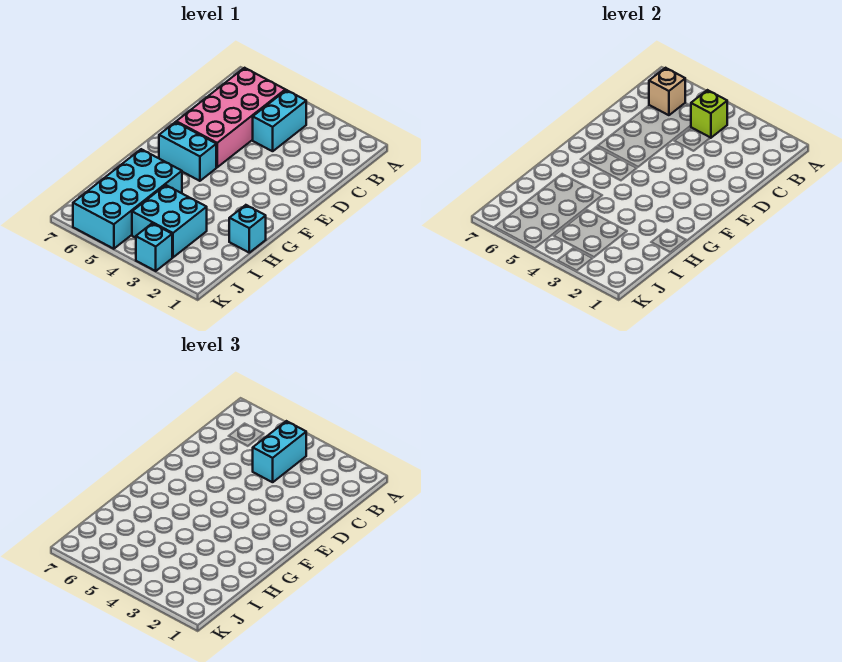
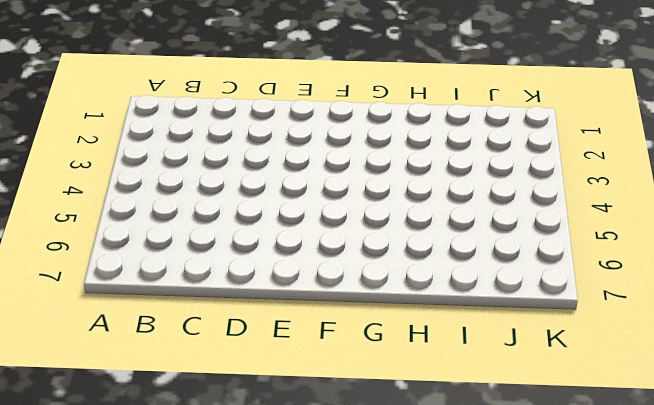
none -> cyan 1x2 brick [253,90,306,151]
none -> pink 2x4 brick [176,68,285,167]

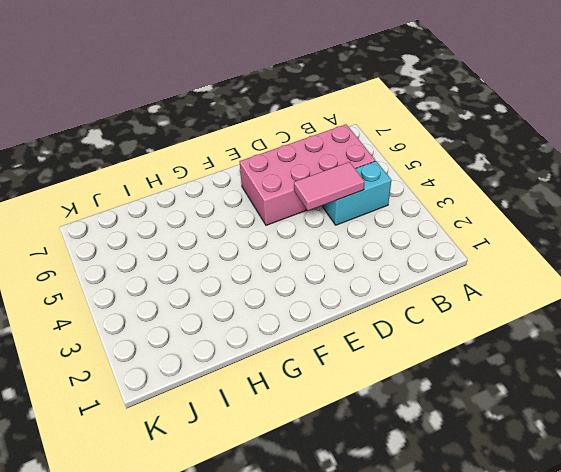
pink 1x2 tile [294,162,365,211] -> none
none -> cyan 1x2 brick [159,122,216,181]
none -> cyan 1x1 brick [229,205,266,253]

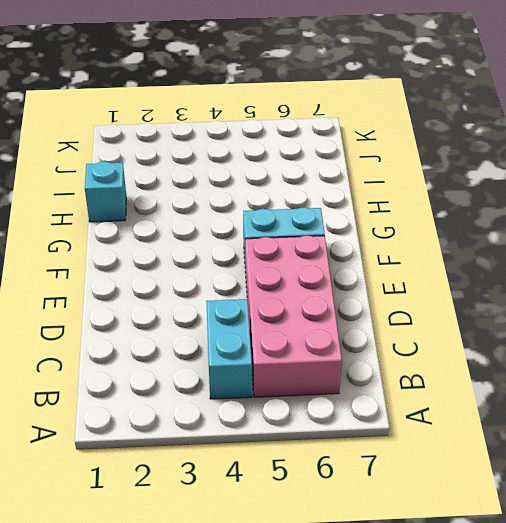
none -> cyan 2x4 brick [73,149,182,249]
none -> cyan 2x2 brick [132,185,207,257]

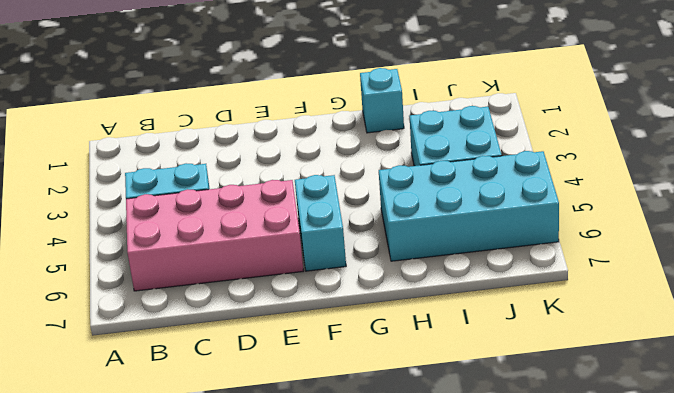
none -> cyan 1x1 brick [136,223,172,271]
none -> lime 1x1 brick [691,90,727,138]

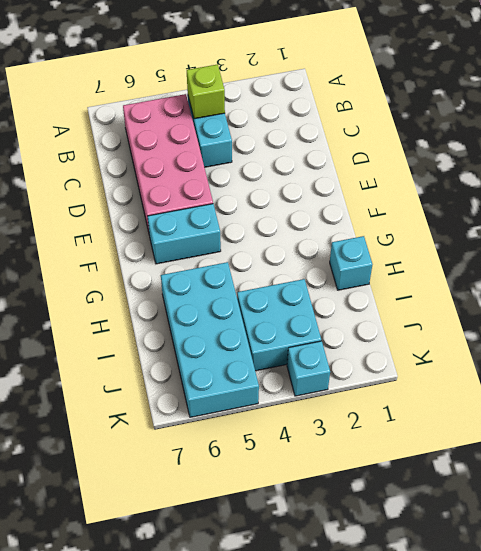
none -> tan 1x1 brick [649,68,685,115]
none -> cyan 1x2 brick [253,421,306,482]

